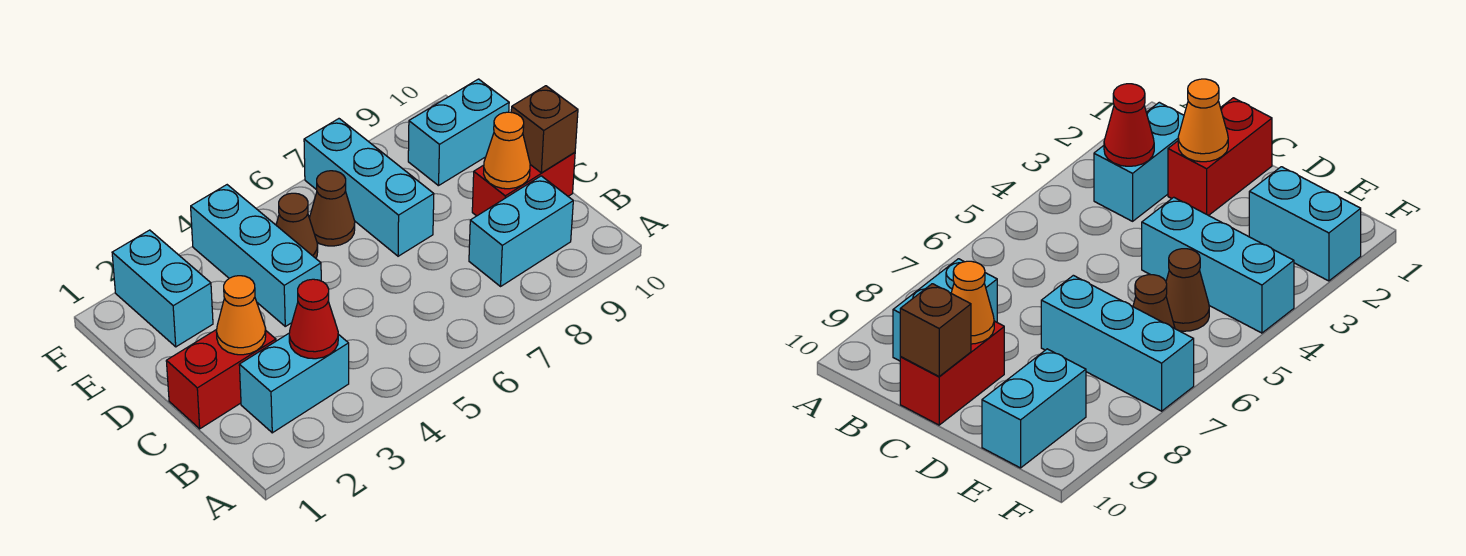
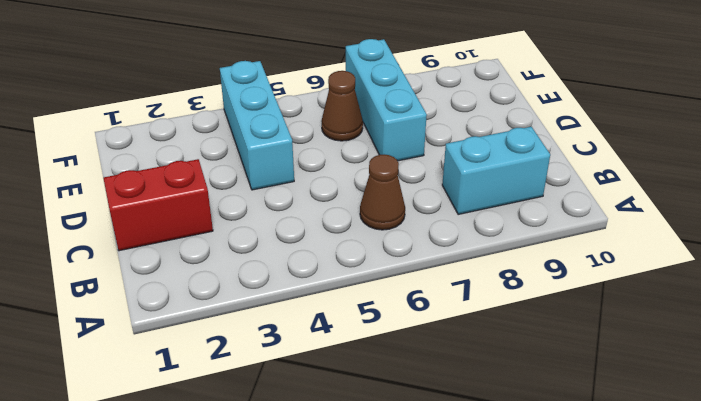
brown 1x1 cone [360,154,405,230] -> brown 1x1 cone moved to [276,193,318,258]
none -> cyan 1x2 brick [239,334,349,433]
none -> red 1x2 brick [472,153,575,216]
none -> cyan 1x2 brick [112,230,213,347]

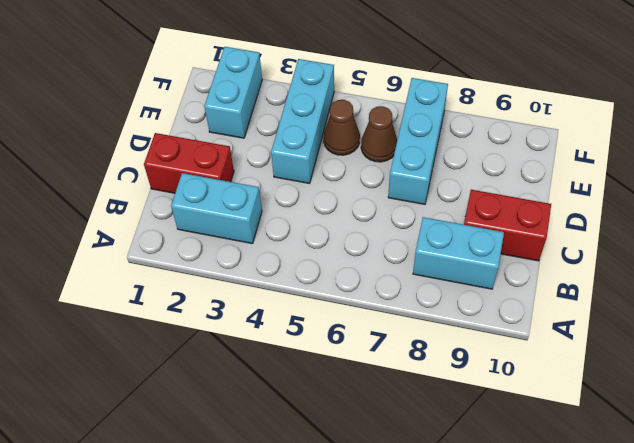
none -> cyan 1x2 brick [408,79,509,186]
none -> red 1x1 cone [289,279,338,359]
none -> orange 1x1 cone [216,276,266,355]

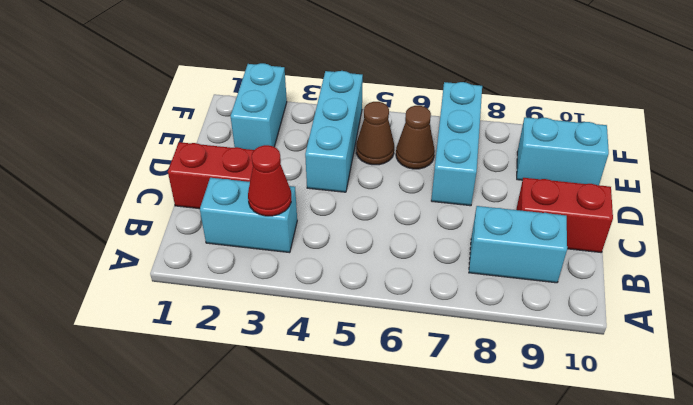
none -> orange 1x1 cone [216,276,266,355]
none -> orange 1x1 cone [484,112,530,189]
none -> brown 1x1 brick [511,86,578,173]

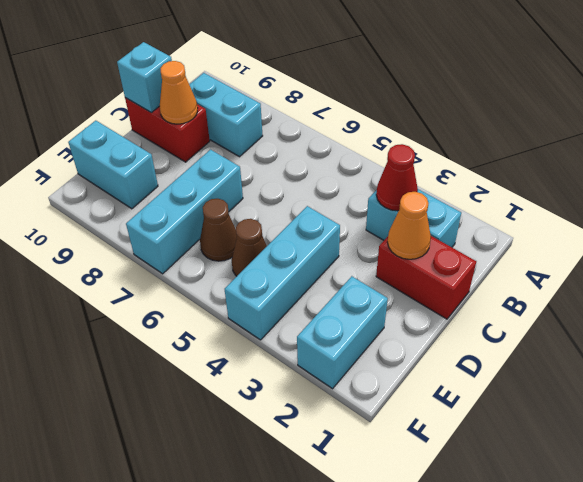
cyan 1x1 brick [117,42,172,112] -> brown 1x1 brick [511,86,578,173]

